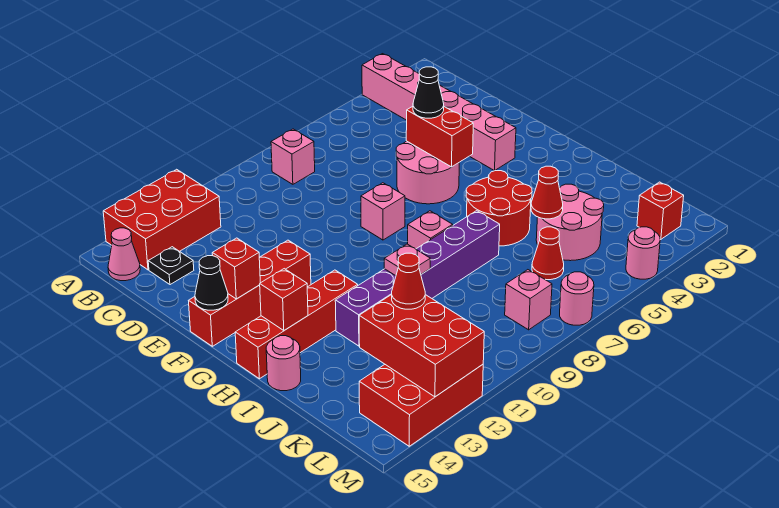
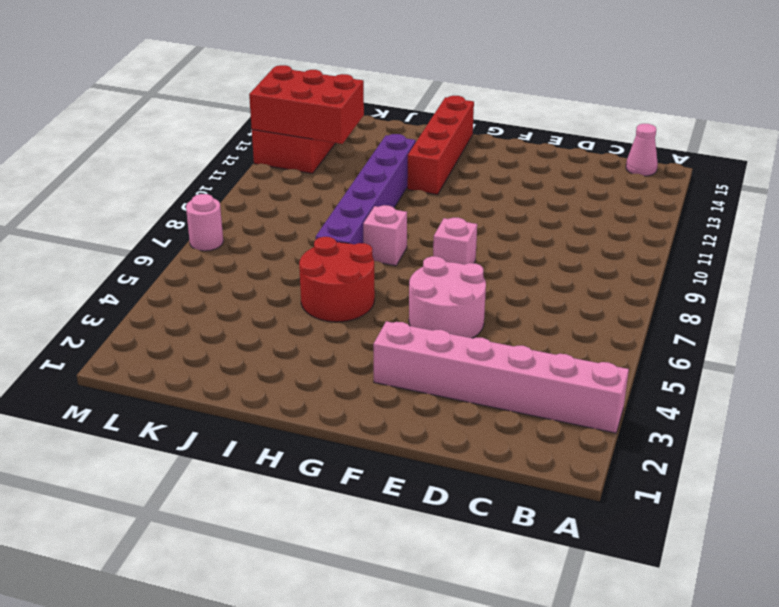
none -> red 2x3 brick [103,169,221,270]
none -> pink 1x1 brick [271,129,315,184]
none -> black 1x1 plate [148,247,194,285]

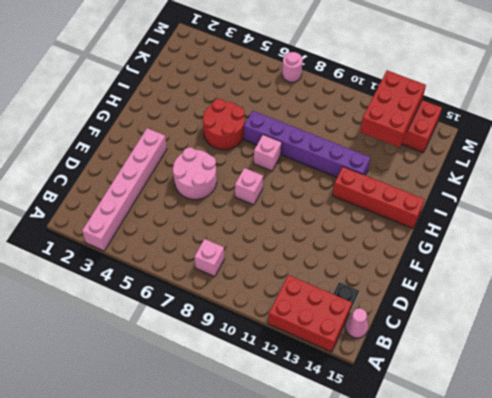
none -> red 1x4 brick [189,240,311,346]
none -> pink 1x1 round brick [266,336,301,391]
none -> pink 2x2 round brick [536,184,604,261]

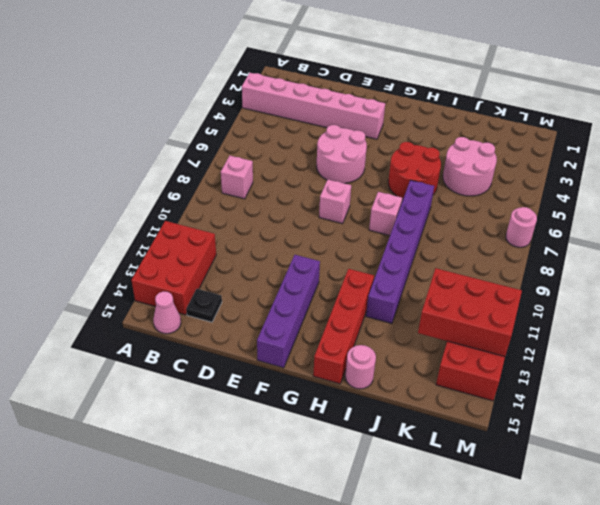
purple 1x4 brick [257,255,320,368] -> red 1x4 brick [189,240,311,346]
none -> red 1x1 cone [532,227,564,280]
none -> red 1x1 brick [637,182,684,239]
none -> pink 1x1 brick [505,270,552,330]

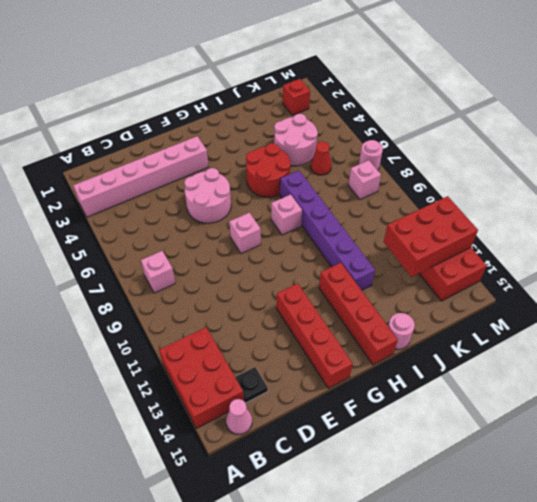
none -> pink 1x1 round brick [626,227,660,279]
none -> red 1x2 brick [406,106,473,167]
none -> red 1x1 brick [212,238,260,299]

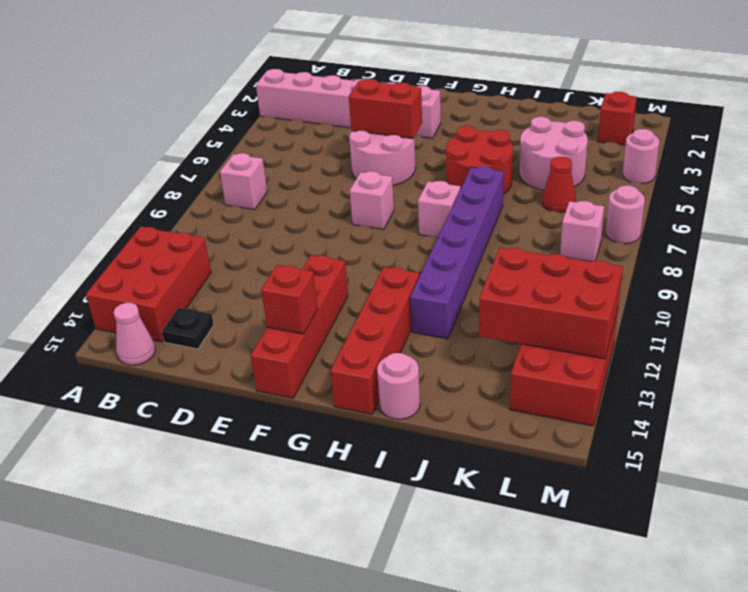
none -> black 1x1 cone [195,256,228,310]
none -> red 1x1 brick [260,269,308,331]
none -> pink 1x1 plate [384,244,430,276]

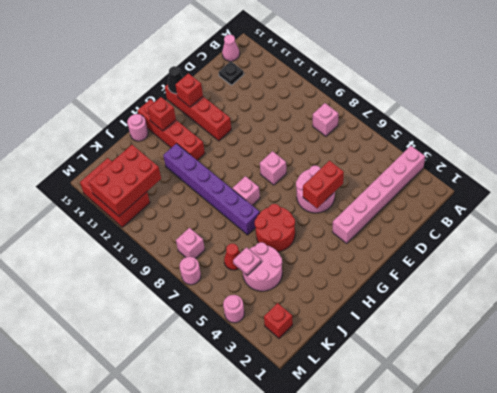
pink 1x1 plate [233,248,261,276] -> pink 1x1 plate moved to [384,244,430,276]
none -> red 2x3 brick [103,169,221,270]
none -> red 1x1 cone [531,166,563,219]
none -> black 1x1 cone [413,67,444,118]

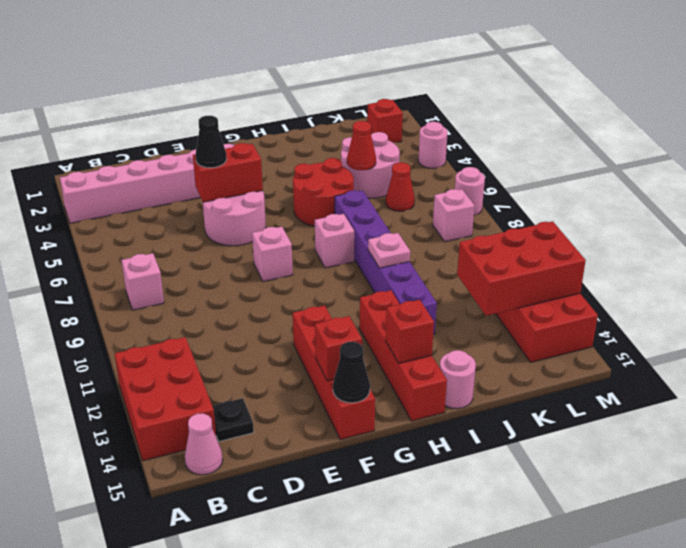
none -> red 1x1 cone [392,253,425,309]

